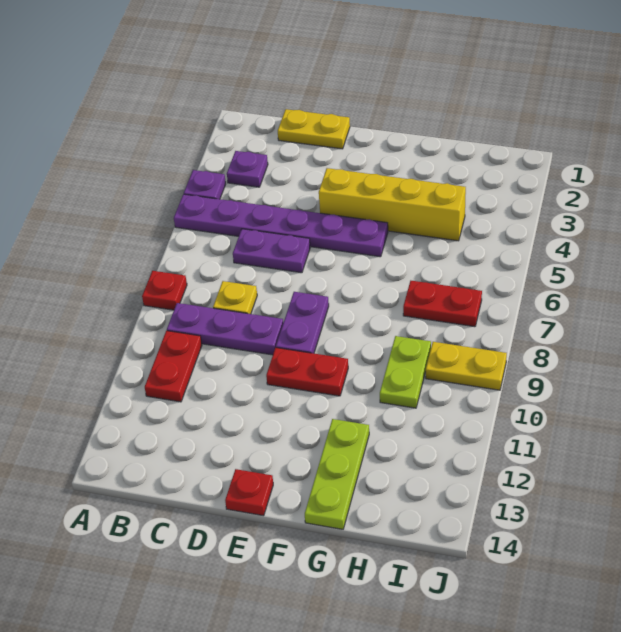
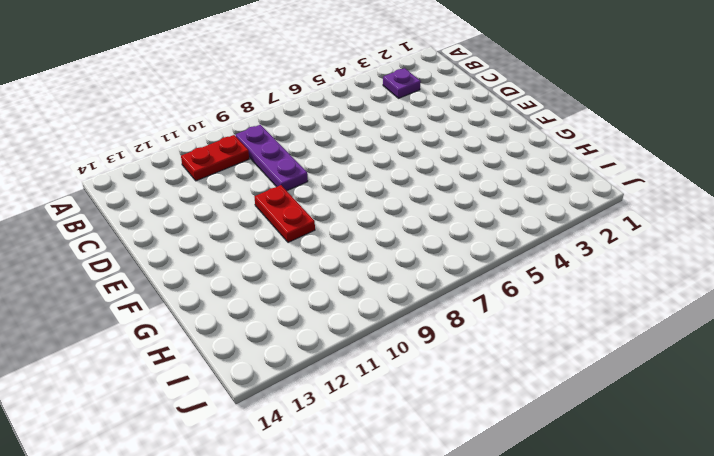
none -> purple 1x1 plate [184,170,226,199]
none -> purple 1x6 plate [174,194,388,257]
none -> red 1x1 plate [142,271,187,310]

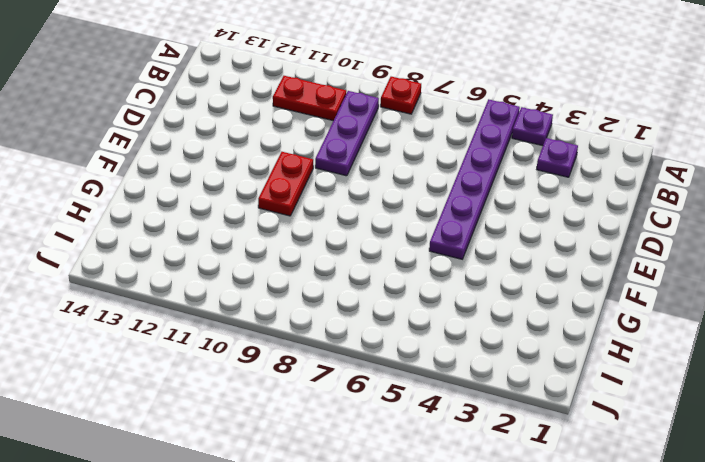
none -> yellow 1x2 plate [278,109,350,149]
none -> purple 1x2 plate [233,229,310,273]
none -> yellow 1x1 plate [213,281,257,314]

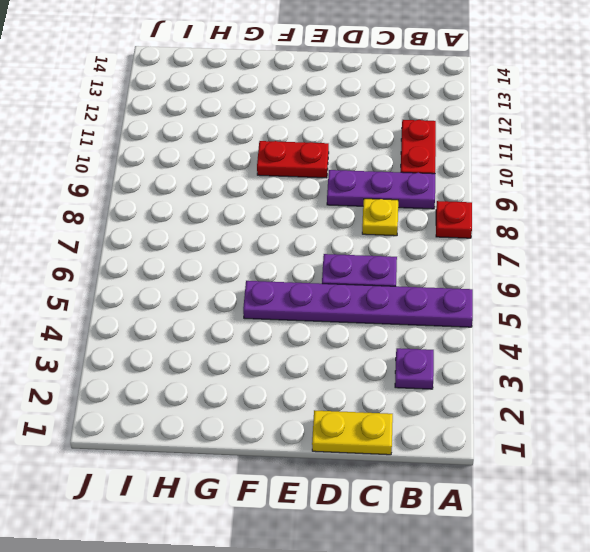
none -> purple 1x1 plate [184,170,226,199]
none -> yellow 1x4 brick [319,168,466,241]
none -> purple 1x2 plate [276,292,329,353]

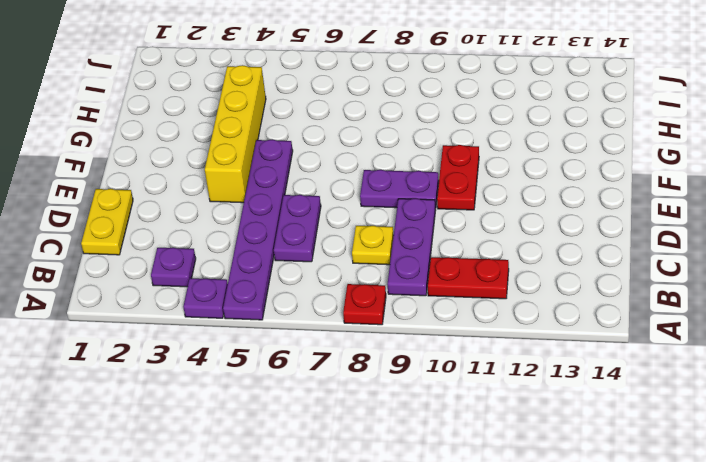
none -> red 1x1 plate [225,469,273,516]
none -> lime 1x3 plate [305,419,369,529]
none -> red 1x2 plate [403,281,482,327]

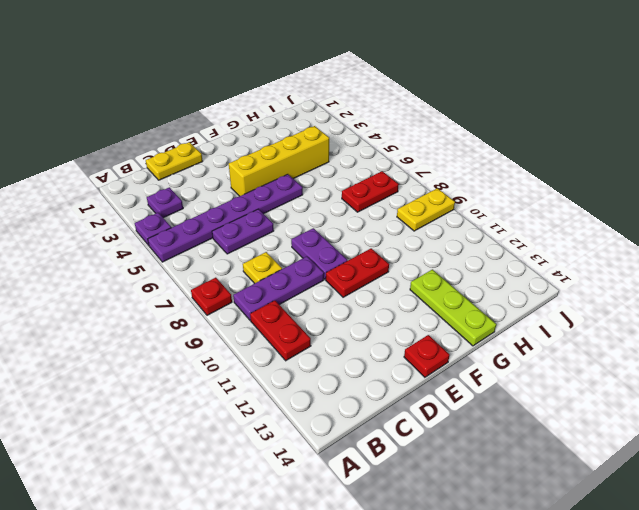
none -> lime 1x2 plate [380,336,431,408]

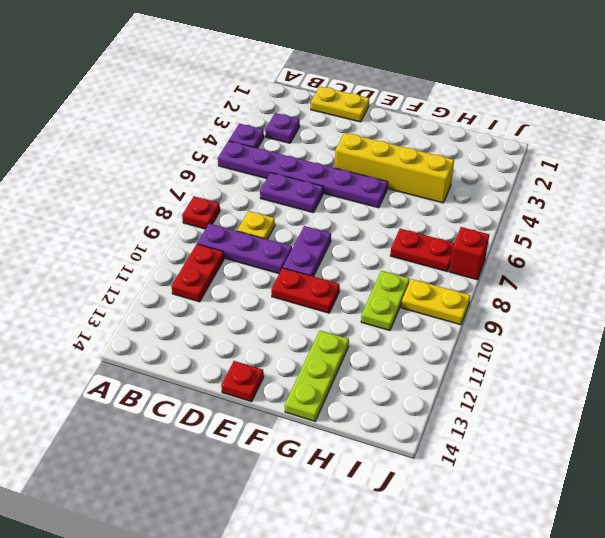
red 1x1 brick [449,227,489,280] -> none

